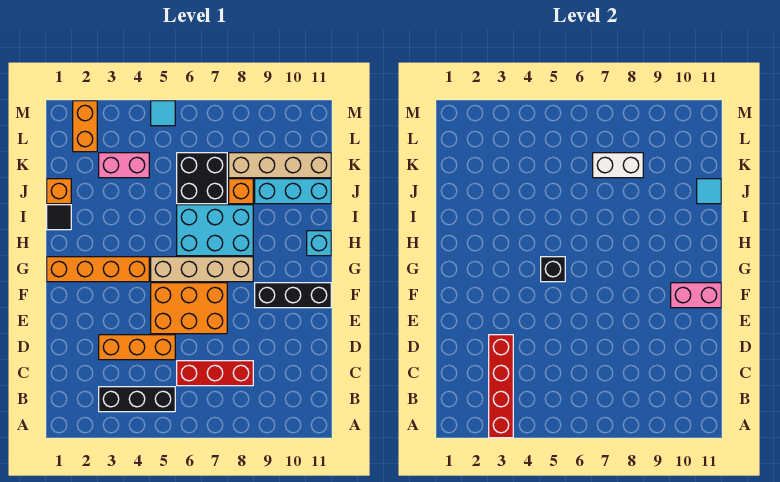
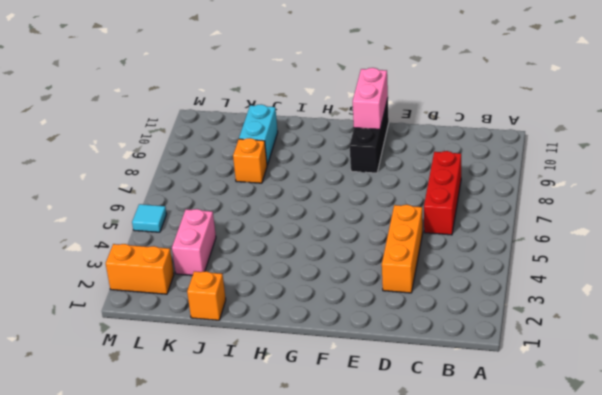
cyan 1x2 brick [239,104,278,165] -> cyan 1x3 brick [255,179,331,204]
none -> black 1x3 brick [99,387,175,412]
none -> orange 2x3 brick [151,283,227,334]
none -> orange 1x4 brick [47,257,149,282]

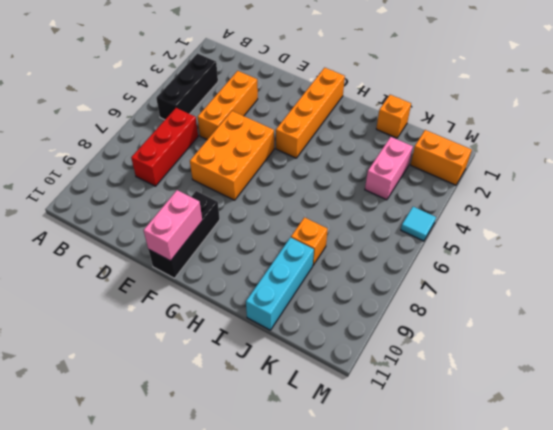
none -> tan 1x4 brick [151,257,253,282]
none -> cyan 2x3 brick [177,205,253,256]
none -> cyan 1x1 brick [307,231,331,256]

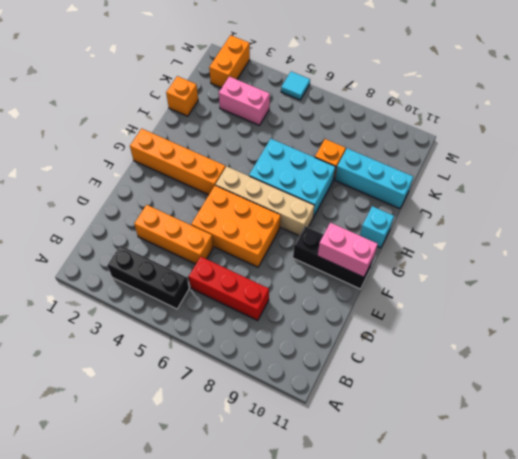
none -> black 1x1 tile [47,205,71,230]
none -> black 2x2 brick [177,153,227,204]
none -> tan 1x4 brick [229,153,331,178]

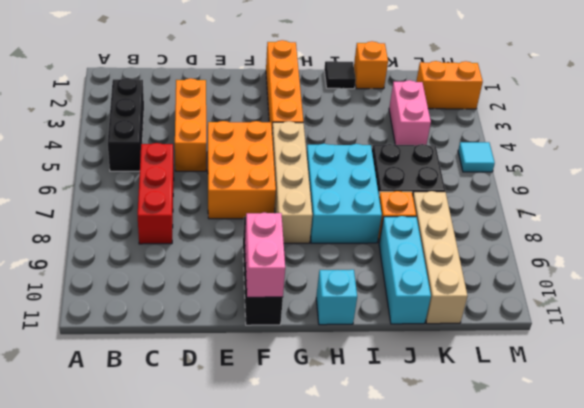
none -> red 1x4 brick [489,335,513,438]
none -> black 1x1 brick [541,257,565,282]
none -> cyan 1x1 tile [697,179,721,204]

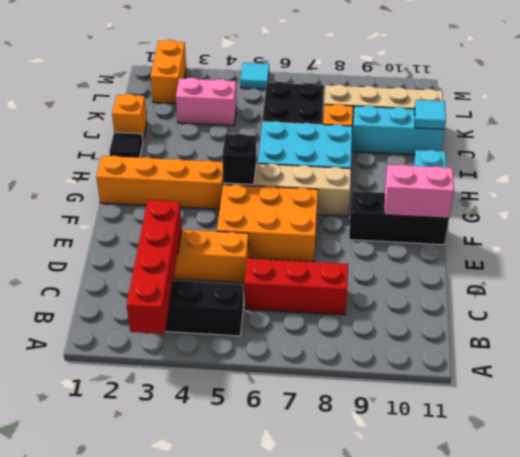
none -> white 1x2 brick [593,153,643,178]

